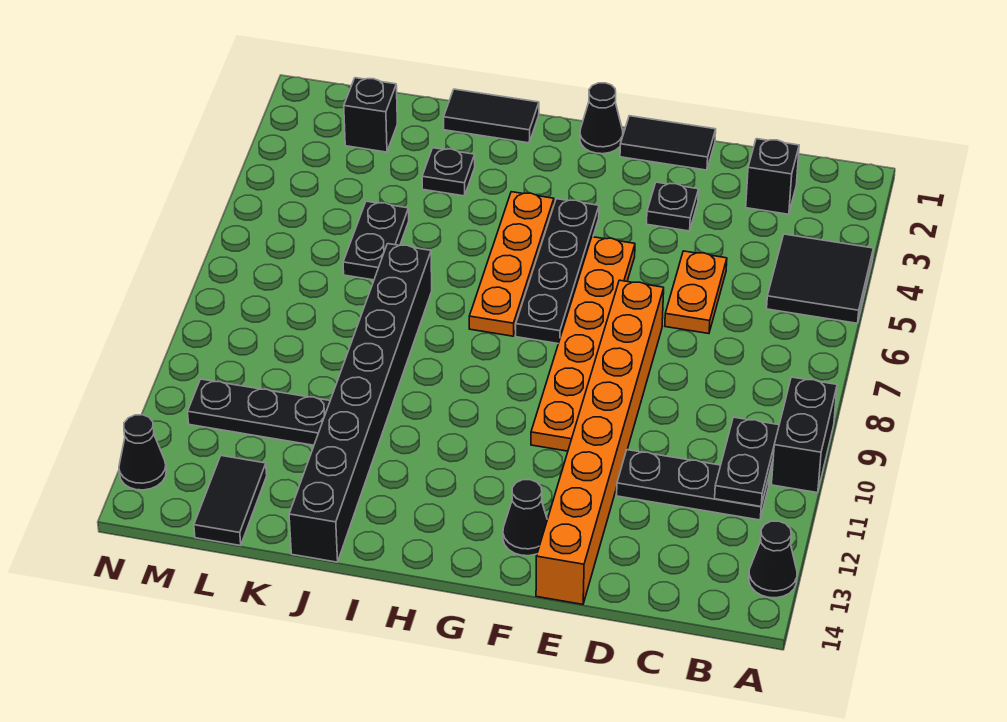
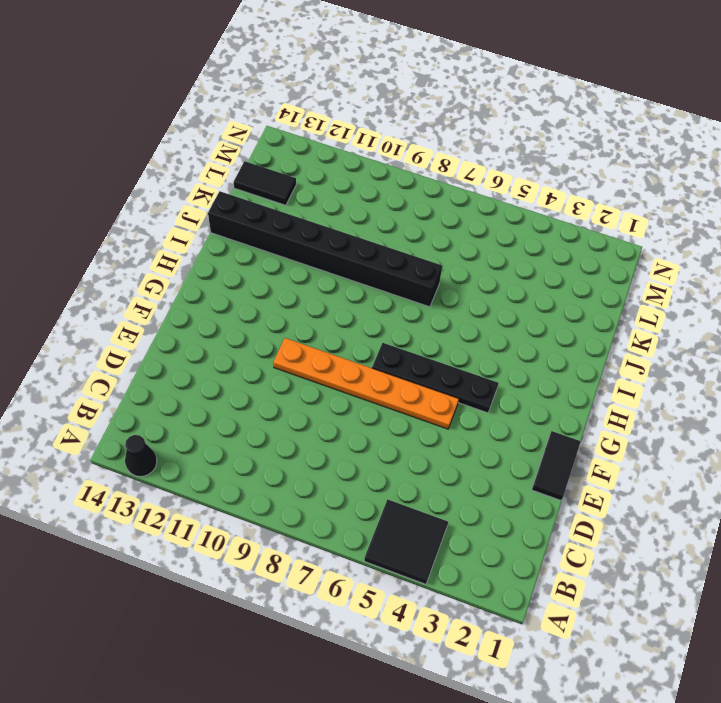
none -> black 1x2 brick [772,377,837,493]
none -> black 1x3 plate [617,450,770,520]
none -> black 1x1 brick [746,139,799,214]

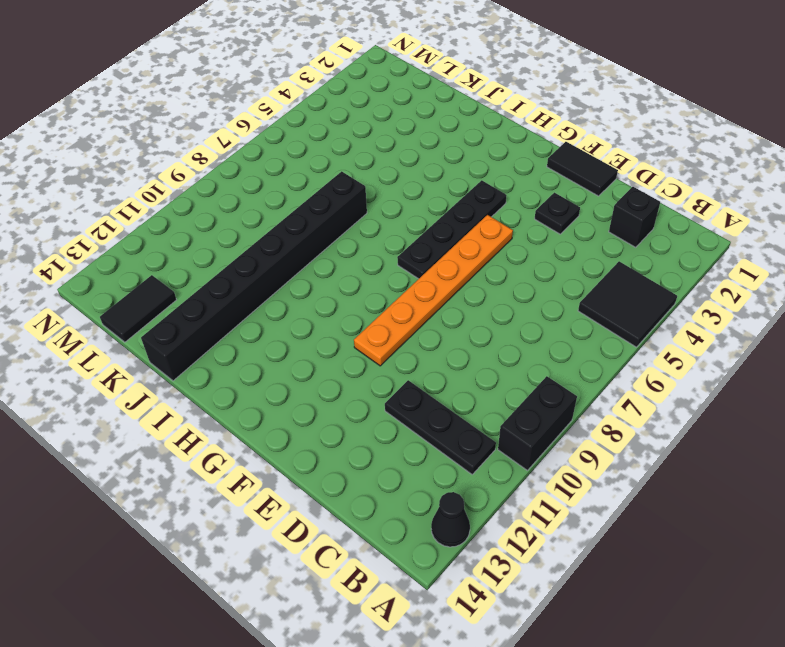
none -> orange 1x2 plate [665,251,727,334]
none -> orange 1x8 brick [536,280,664,604]
none -> black 1x1 cone [503,480,547,556]

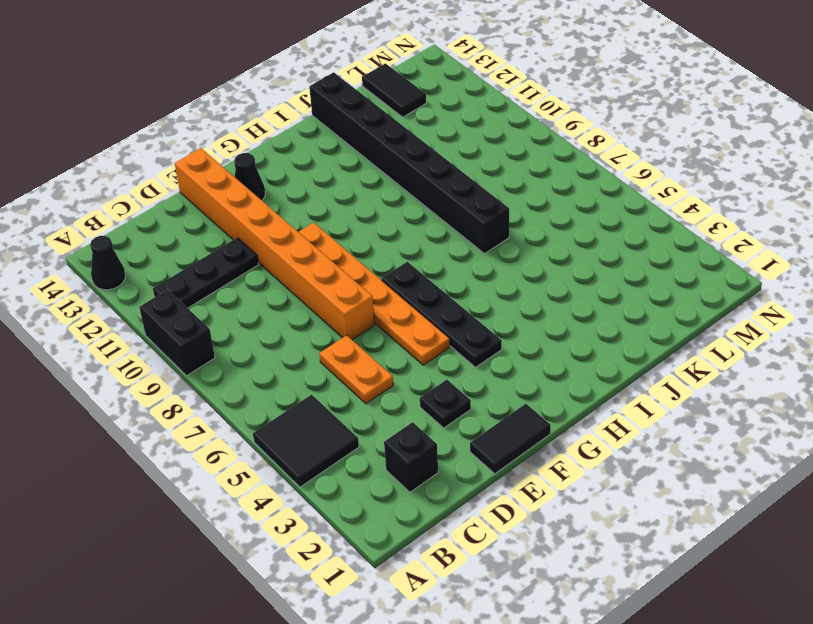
none -> black 1x1 cone [580,83,623,154]
none -> orange 1x4 plate [469,192,554,336]
none -> black 1x2 tile [444,89,539,143]

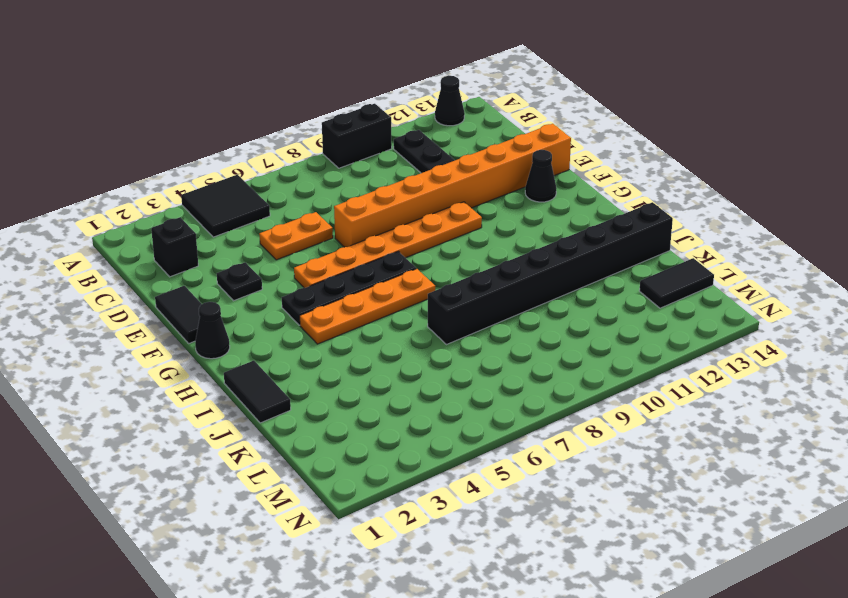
none -> black 1x1 plate [422,148,475,196]
none -> black 1x2 plate [343,201,409,280]
none -> black 1x3 plate [188,379,330,445]

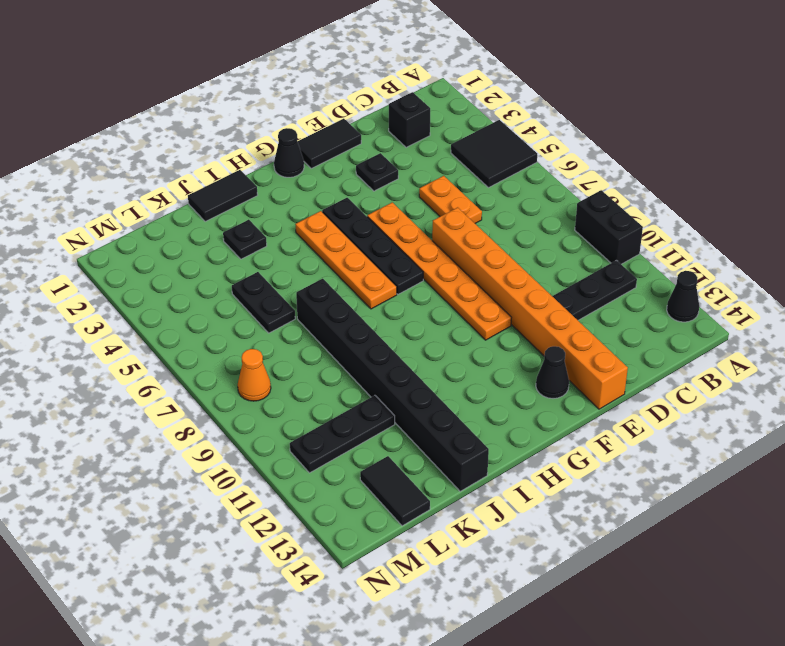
orange 1x1 cone [238,349,271,401] -> none
none -> black 1x1 brick [344,78,397,152]
none -> black 1x1 cone [119,415,166,490]
none -> black 1x2 plate [715,417,779,507]

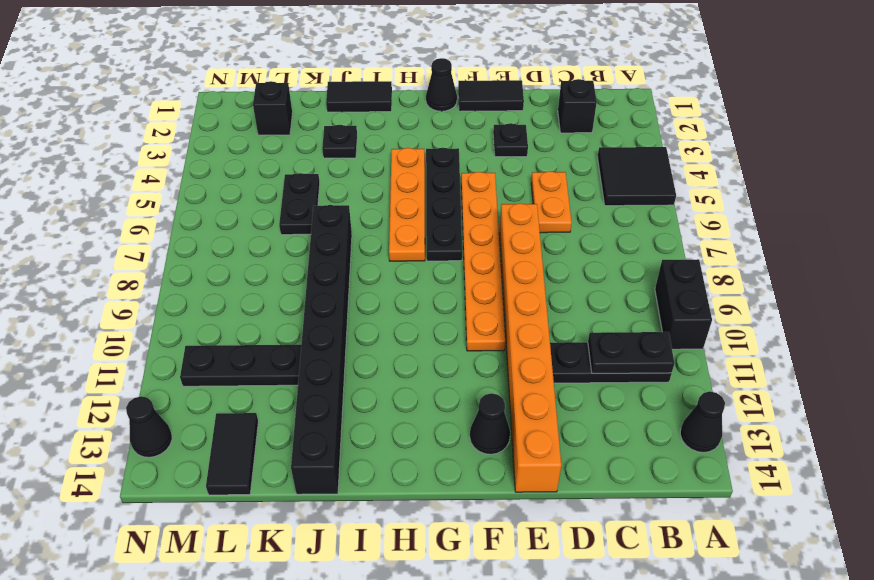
black 1x2 plate [588,332,674,373] -> black 1x2 plate turned to [715,417,779,507]

